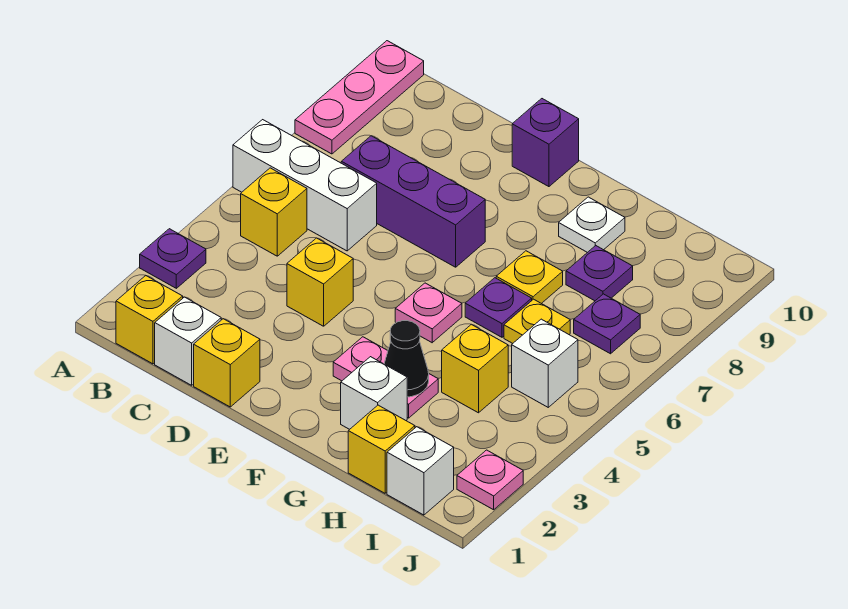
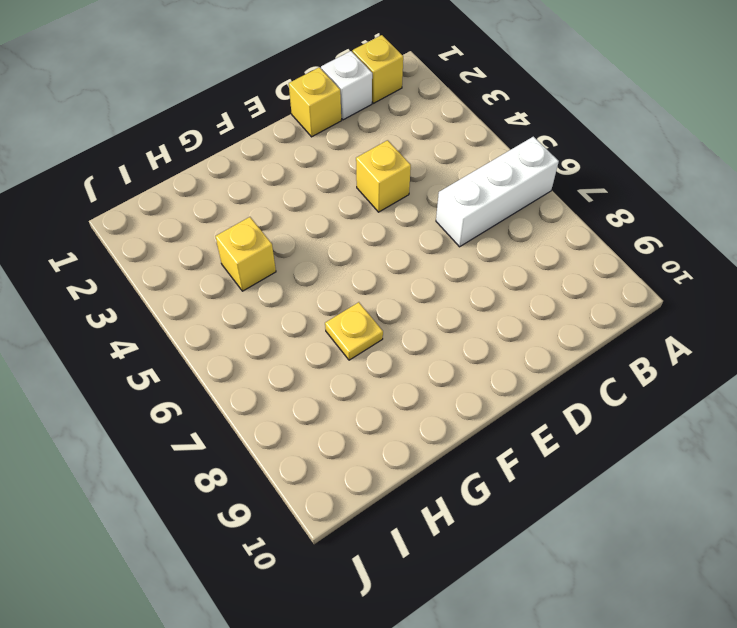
none -> purple 1x1 plate [140,229,206,288]
none -> pink 1x3 plate [295,41,424,154]
none -> yellow 1x1 brick [241,168,307,256]

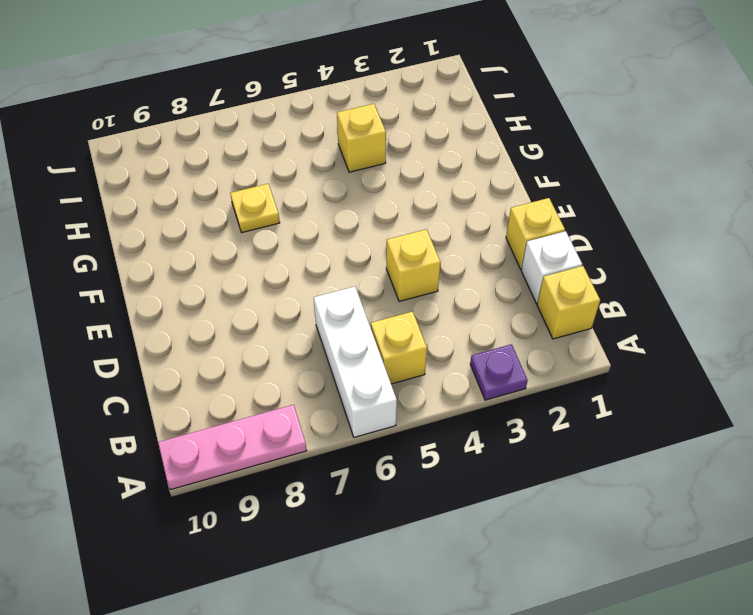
none -> purple 1x3 brick [341,136,485,267]
none -> purple 1x1 brick [512,99,579,187]
none -> pink 1x2 plate [333,337,438,418]

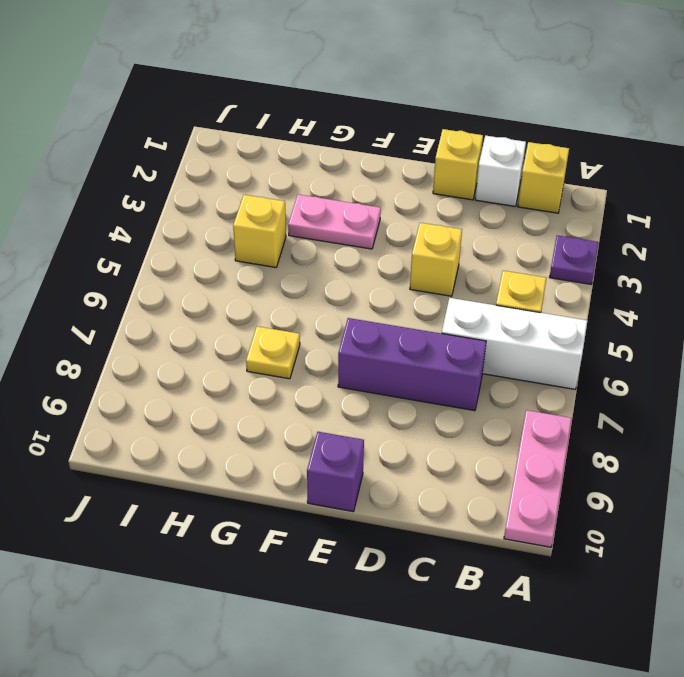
none -> pink 1x1 plate [395,283,462,343]
none -> white 1x1 brick [341,357,407,429]
none -> purple 1x1 plate [465,278,532,337]

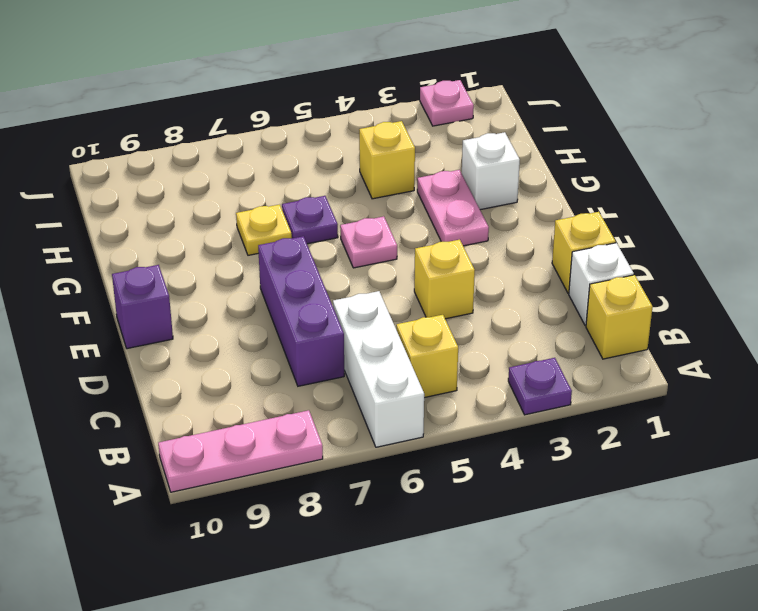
none -> white 1x1 plate [559,197,625,253]
none -> yellow 1x1 brick [348,405,415,493]
none -> yellow 1x1 plate [504,299,570,343]

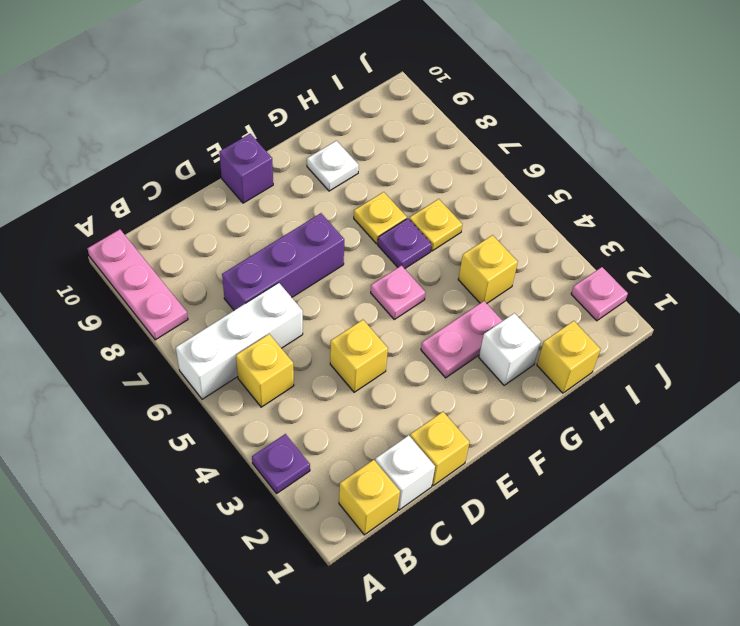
none -> purple 1x1 plate [566,246,633,301]
none -> white 1x1 brick [387,427,454,515]
none -> white 1x1 brick [512,319,578,407]

